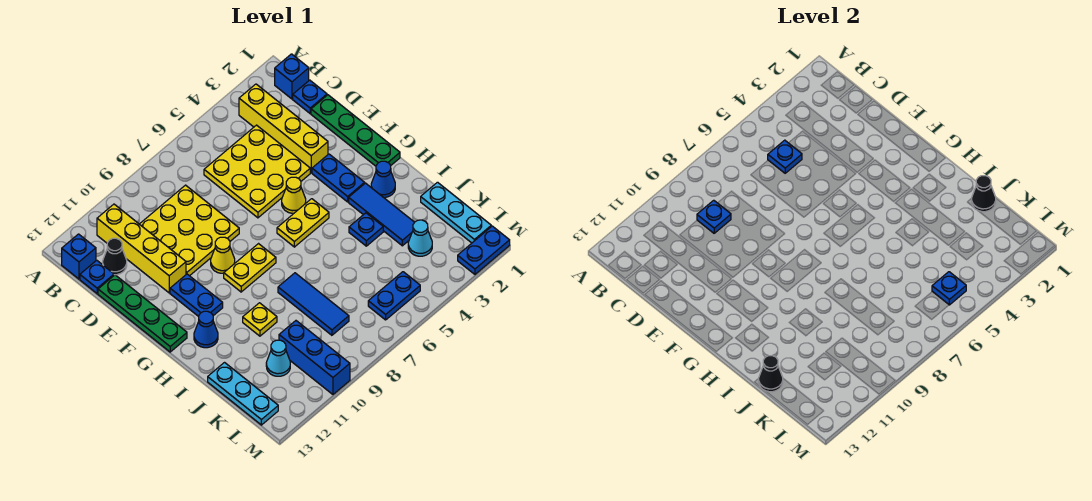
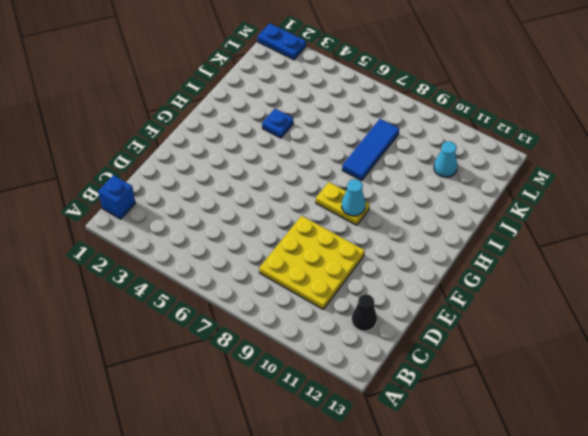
cyan 1x1 cone [342,179,366,216] -> cyan 1x1 cone moved to [408,220,432,256]
none -> yellow 1x4 brick [239,84,328,173]
none -> yellow 1x4 brick [97,204,186,293]
none -> blue 1x1 brick [62,234,96,279]
none -> blue 1x1 plate [293,80,327,113]

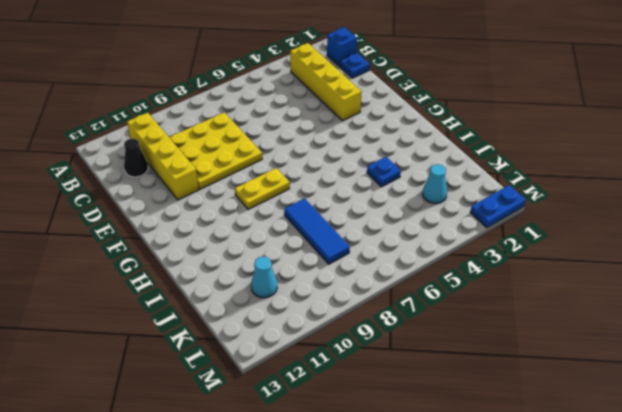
none -> blue 1x1 brick [62,234,96,279]
none -> yellow 3x3 plate [204,125,310,218]
none -> blue 1x1 plate [80,260,114,294]
none -> green 1x4 plate [311,95,400,166]

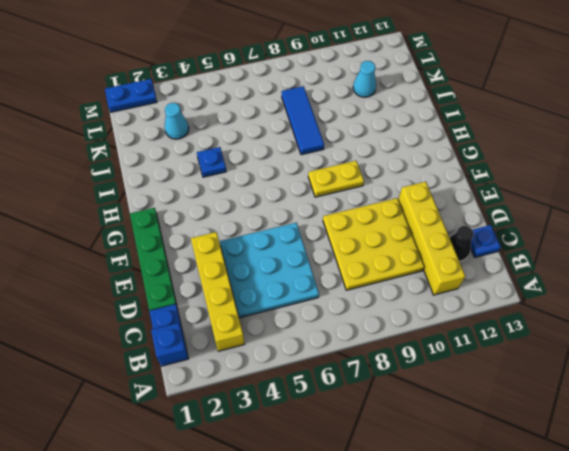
cyan 3x3 plate [220,223,319,318] -> yellow 3x3 plate [204,125,310,218]
none -> blue 1x1 brick [62,234,96,279]
none -> green 1x4 plate [98,275,187,352]
none -> blue 1x2 plate [312,154,365,202]
none -> yellow 1x1 cone [282,177,306,213]

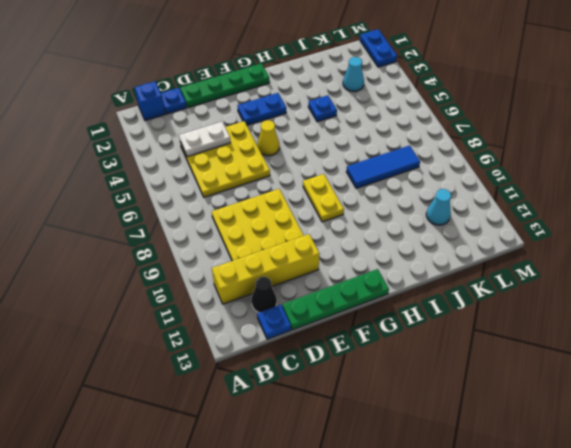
white 1x2 plate [179,122,231,157] -> none
none -> yellow 1x4 brick [239,84,328,173]
none -> blue 1x1 brick [62,234,96,279]
none -> yellow 1x1 cone [211,237,235,273]
none -> blue 1x2 plate [170,274,223,317]

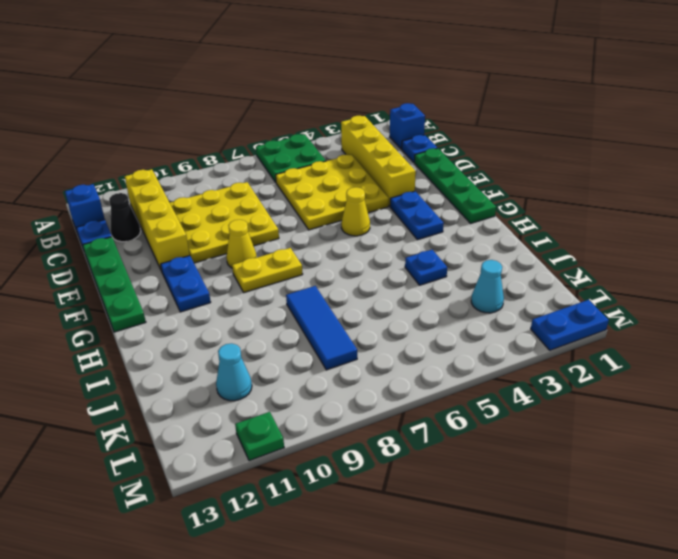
green 2x2 plate [256,134,326,182] -> none
green 1x1 plate [235,412,284,461] -> none
none -> yellow 1x2 plate [277,199,329,247]
none -> blue 1x1 cone [371,161,395,198]
none -> blue 1x3 tile [349,183,415,246]
none -> blue 1x1 cone [194,311,218,348]

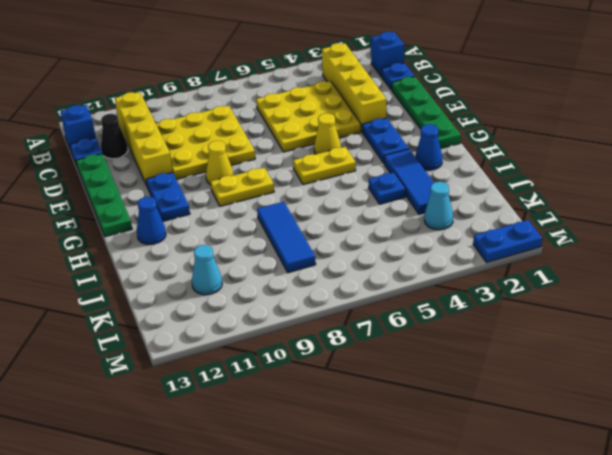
none -> yellow 1x1 plate [243,303,277,336]
none -> cyan 1x3 plate [421,182,491,243]
none -> cyan 1x3 plate [208,363,278,425]
none -> blue 1x3 brick [279,321,350,394]

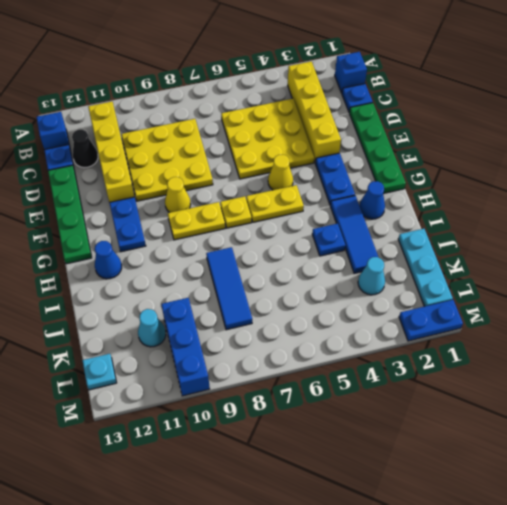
yellow 1x1 plate [220,196,252,228] -> yellow 1x1 plate moved to [243,303,277,336]
cyan 1x1 plate [82,354,116,390] -> cyan 1x3 plate [208,363,278,425]
none -> blue 1x2 plate [368,272,420,320]
none -> blue 1x1 plate [768,140,802,173]
none -> blue 1x1 plate [697,200,731,233]
none -> black 1x1 cone [972,176,996,212]

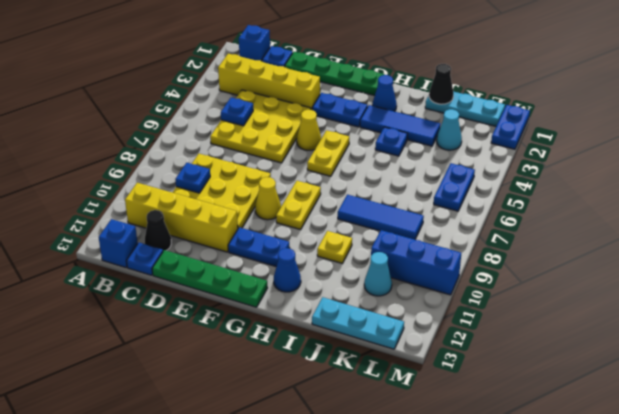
none -> black 1x1 cone [759,356,783,392]
none -> blue 1x1 plate [932,272,966,305]

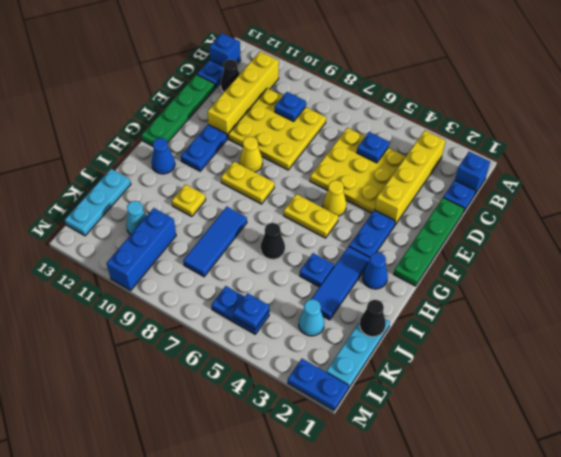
black 1x1 cone [261,223,285,259] -> black 1x1 cone moved to [759,356,783,392]

